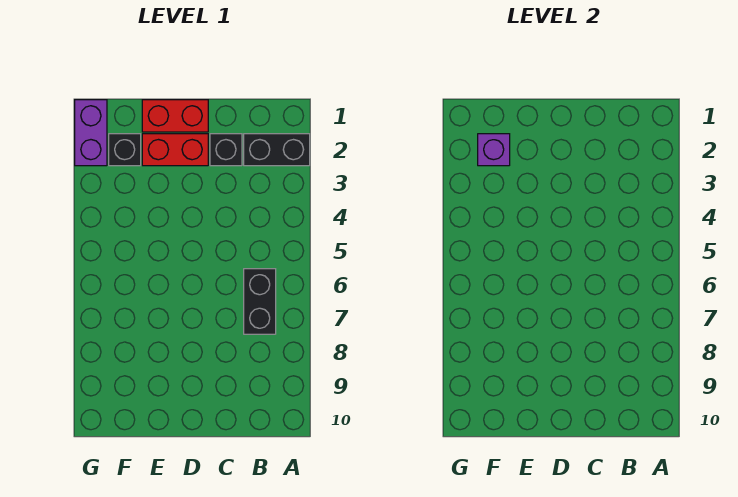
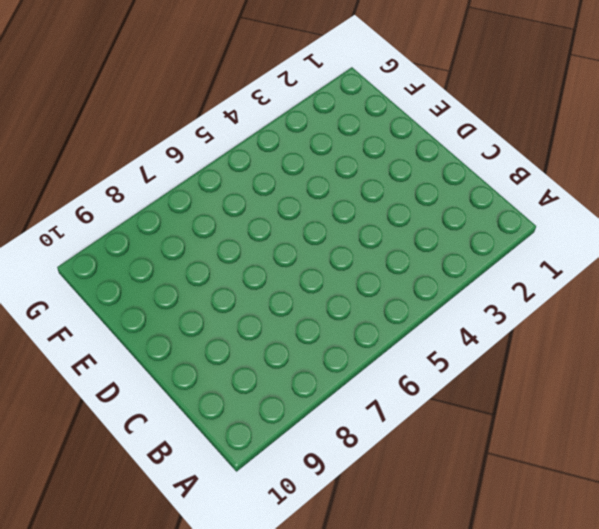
none -> black 1x2 brick [244,134,310,166]
none -> black 1x2 brick [244,269,276,334]

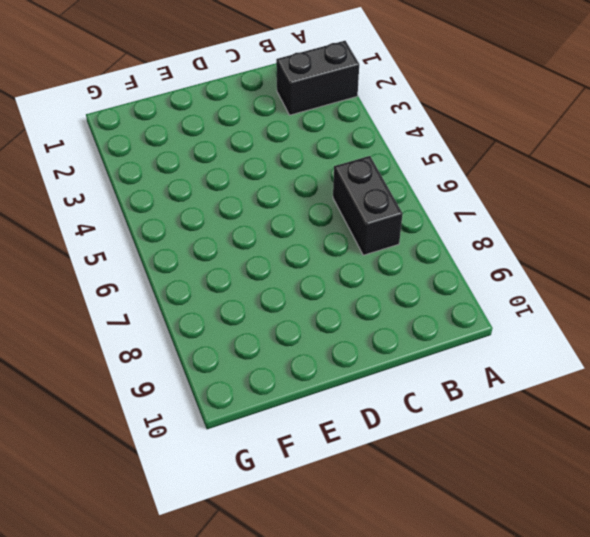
none -> black 1x1 brick [210,134,242,166]
none -> red 1x2 brick [142,100,208,132]

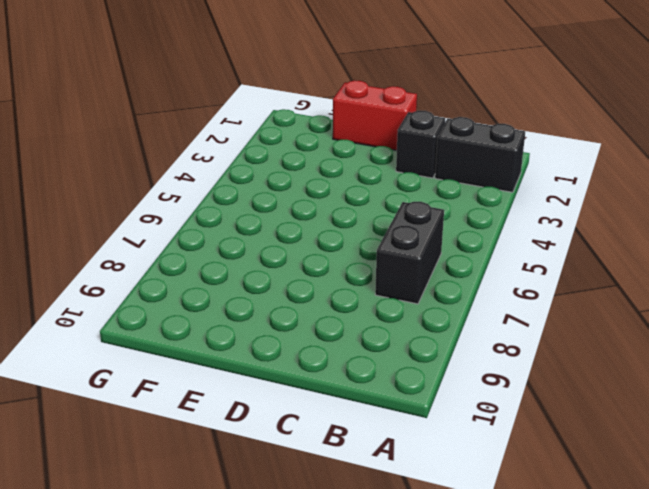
none -> red 1x2 brick [142,134,208,166]
none -> black 1x1 brick [109,134,141,166]

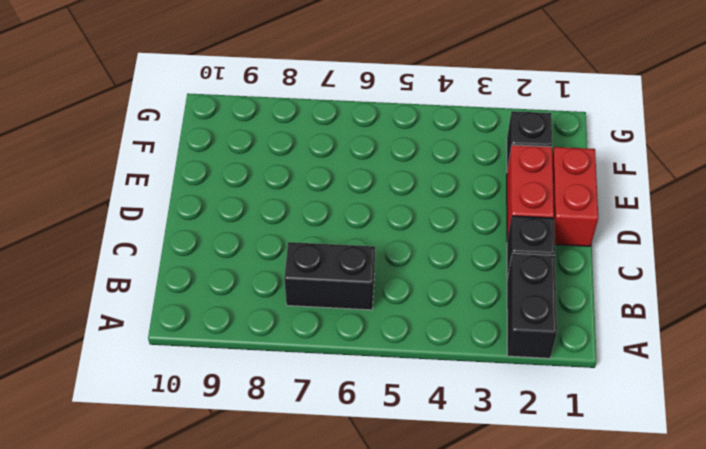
none -> purple 1x2 brick [75,100,107,166]
none -> purple 1x1 brick [478,134,510,166]

